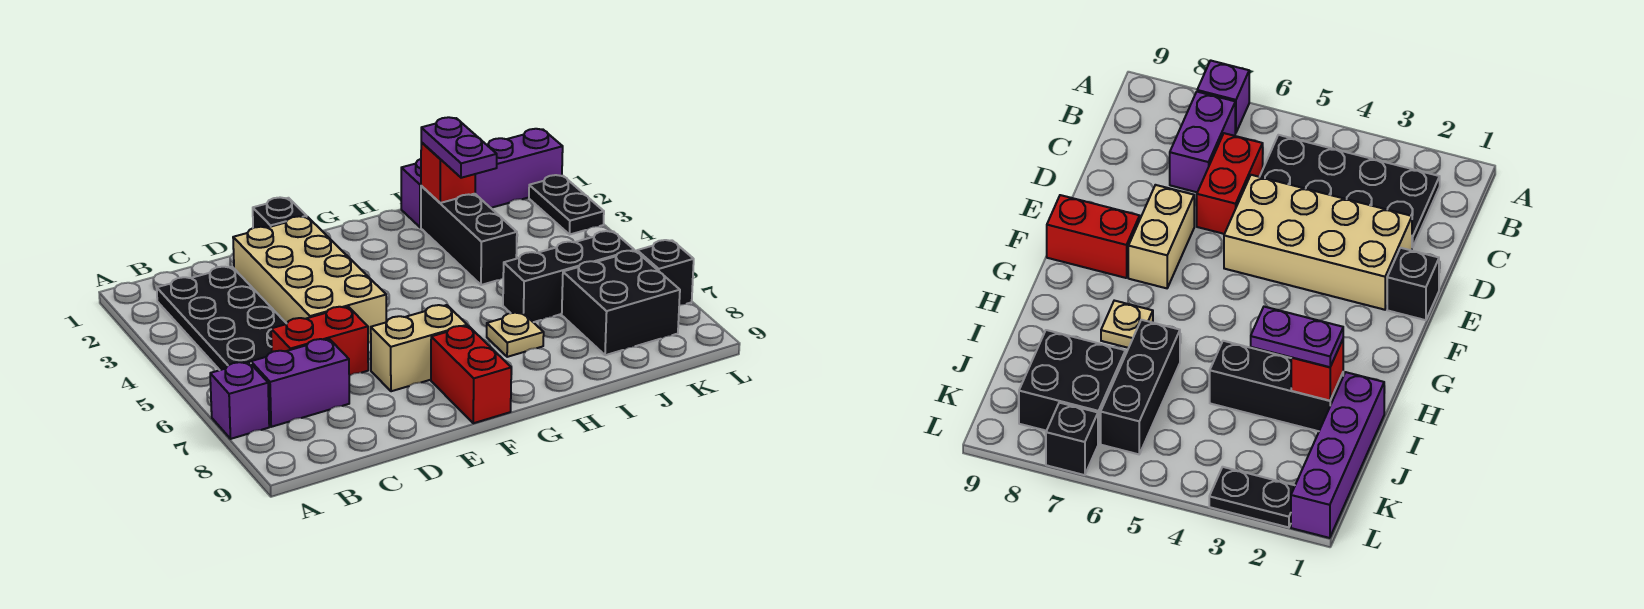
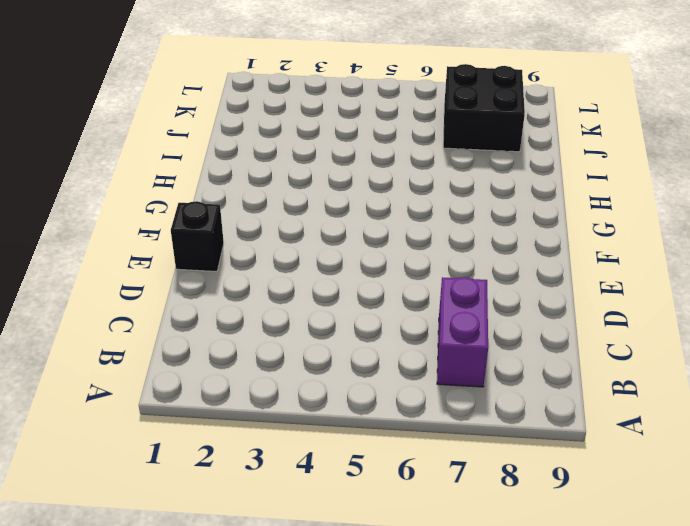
none -> purple 1x1 brick [210,362,269,439]
none -> black 2x4 plate [157,267,287,370]
none -> red 1x2 brick [271,307,368,376]

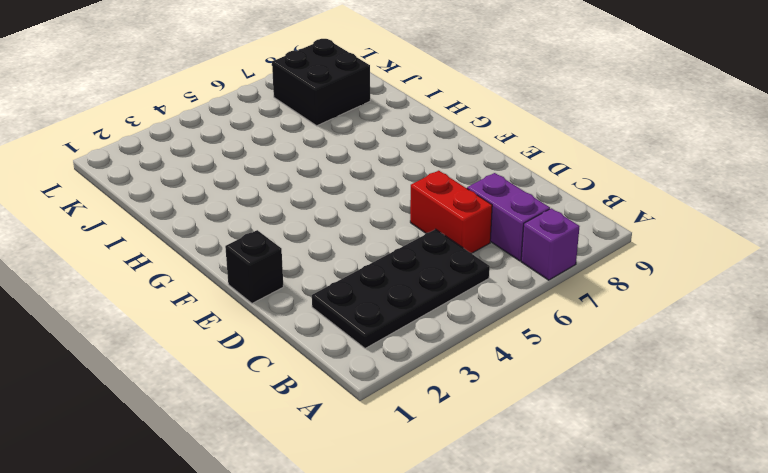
none -> tan 2x4 brick [233,216,386,343]
none -> tan 1x2 brick [371,305,467,391]
none -> red 1x2 brick [431,326,511,423]

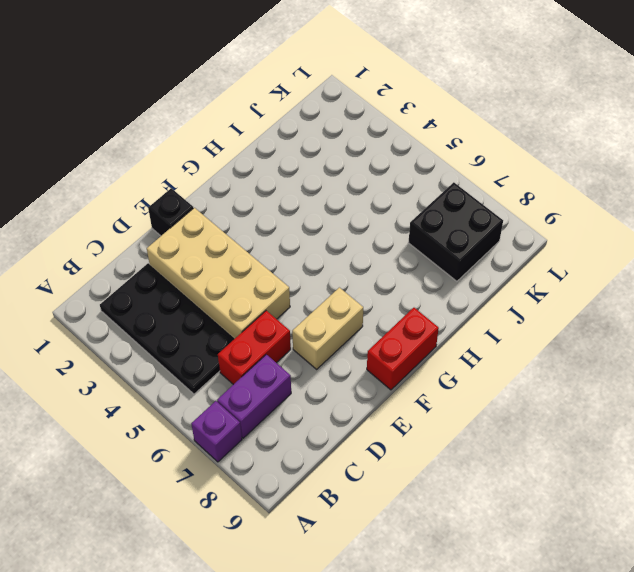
red 1x2 brick [367,308,439,390] -> red 1x2 brick turned to [431,326,511,423]
none -> tan 1x1 plate [487,313,544,357]
none -> purple 1x4 brick [401,129,563,227]
none -> black 1x3 brick [421,186,517,285]

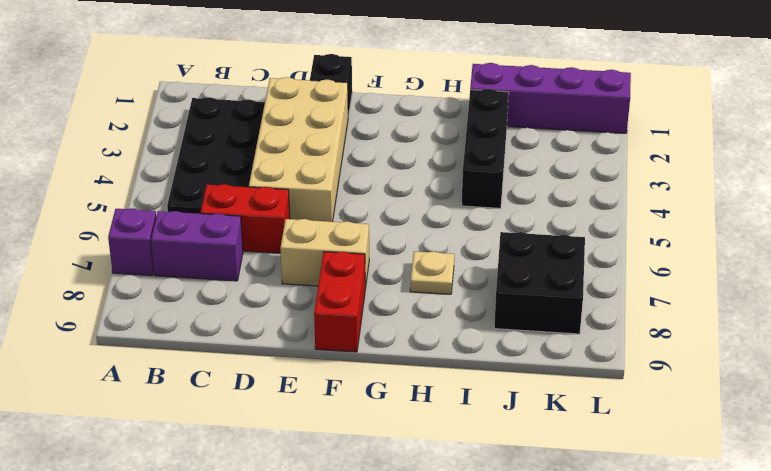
none -> black 1x3 brick [503,231,634,322]
none -> black 1x2 plate [529,175,604,235]
none -> black 1x1 brick [637,240,694,305]

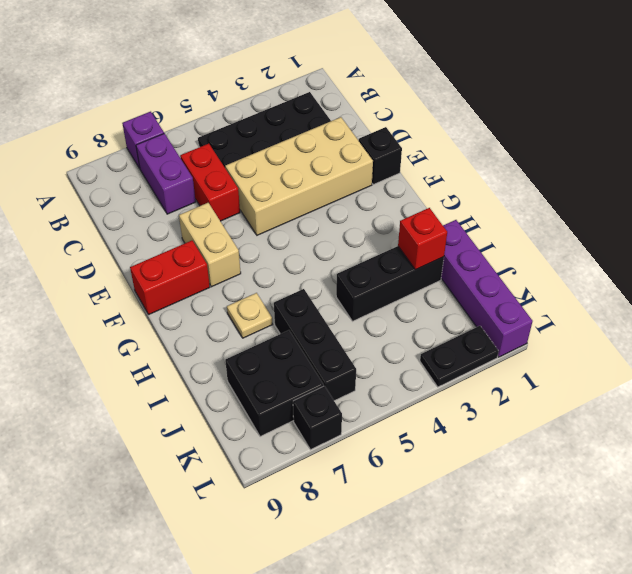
none -> purple 1x2 plate [421,117,497,178]

